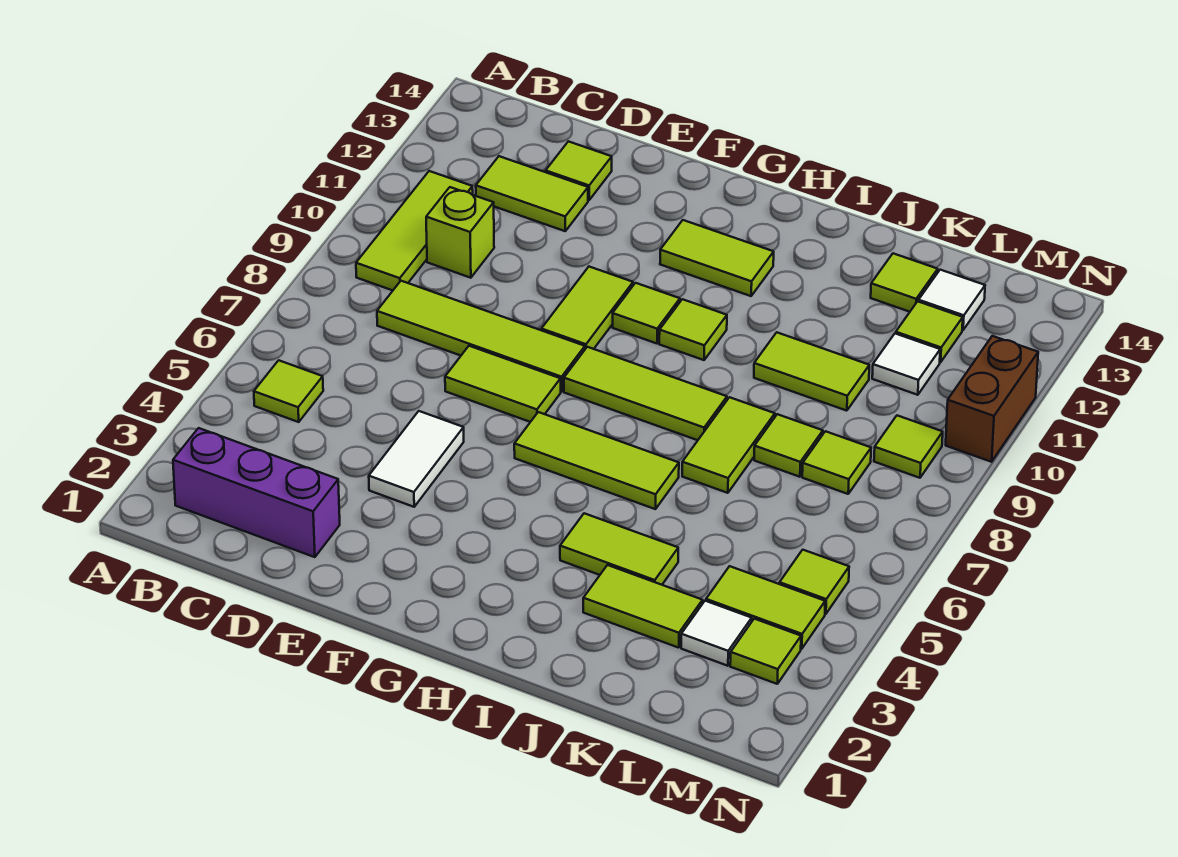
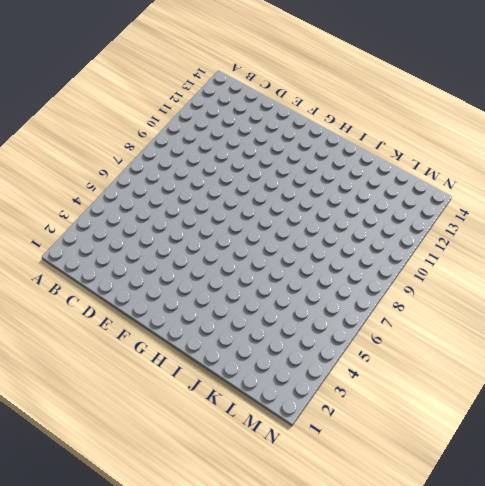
none -> purple 1x3 brick [173,428,340,557]
none -> lime 1x1 tile [254,360,323,422]
none -> lime 1x3 tile [356,171,473,290]
none -> lime 1x4 tile [377,281,585,392]

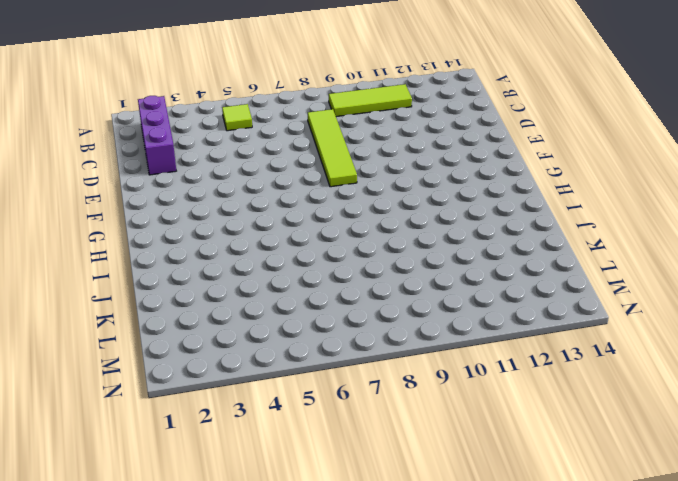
none -> lime 1x1 brick [426,187,494,278]
none -> lime 1x2 tile [476,156,588,231]
none -> lime 1x1 tile [546,141,612,200]
none -> white 1x2 tile [369,411,464,507]

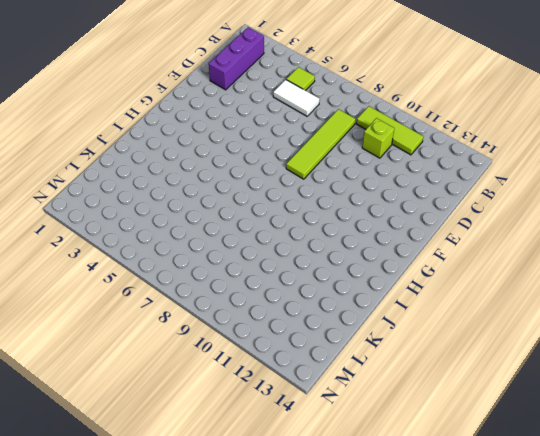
white 1x2 tile [273,80,320,116] -> white 1x2 tile moved to [369,411,464,507]
none -> lime 1x2 tile [476,156,588,231]
none -> lime 1x1 tile [546,141,612,200]
none -> lime 1x2 tile [445,346,561,422]
none -> lime 1x2 tile [541,267,633,349]

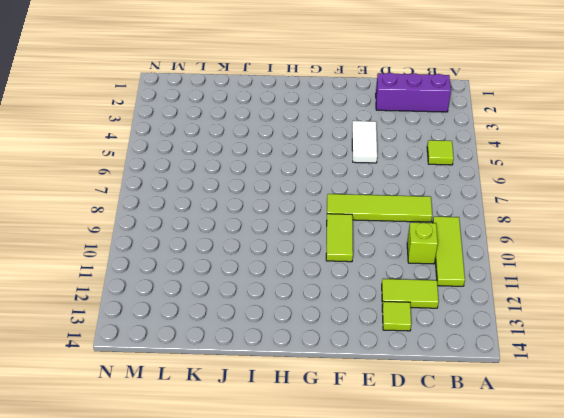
none -> lime 1x2 tile [445,346,561,422]
none -> lime 1x3 tile [514,412,679,509]
none -> lime 1x3 tile [564,347,727,440]
none -> lime 1x1 tile [613,283,680,343]

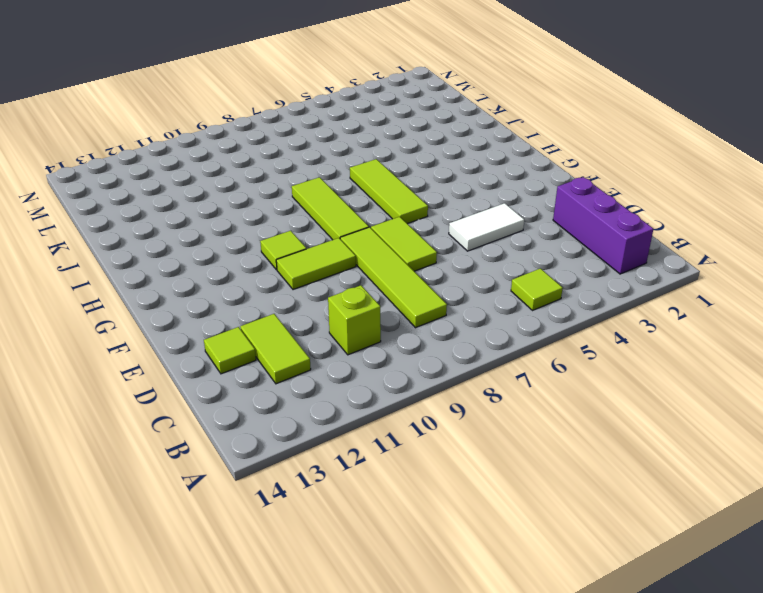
none -> lime 1x3 tile [356,171,473,290]
none -> lime 1x2 tile [660,220,774,296]
none -> lime 1x1 tile [659,299,727,360]
none -> lime 1x2 tile [560,513,678,585]

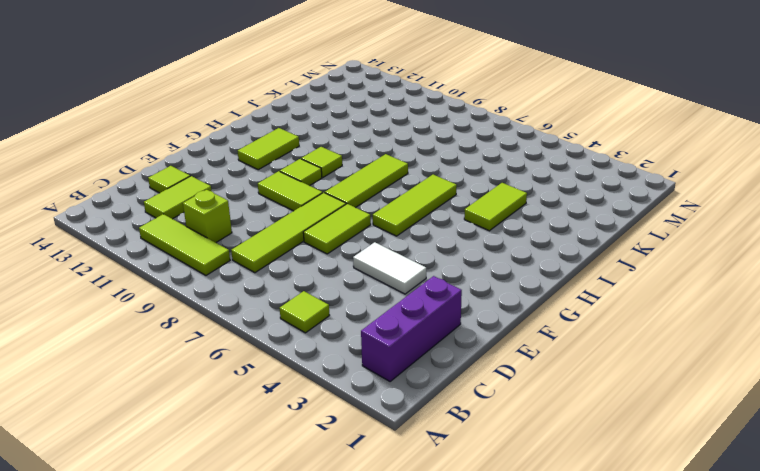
none -> lime 1x2 tile [583,565,703,648]
none -> lime 1x2 tile [682,397,775,493]
none -> lime 1x2 tile [754,332,869,411]
none -> lime 1x1 tile [754,414,823,477]

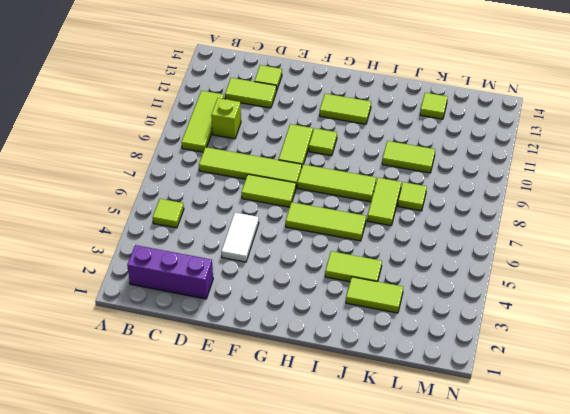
none -> lime 1x1 tile [659,299,727,360]
none -> white 1x1 tile [681,601,752,666]
none -> lime 1x2 tile [706,566,825,649]
none -> lime 1x1 tile [802,431,871,494]

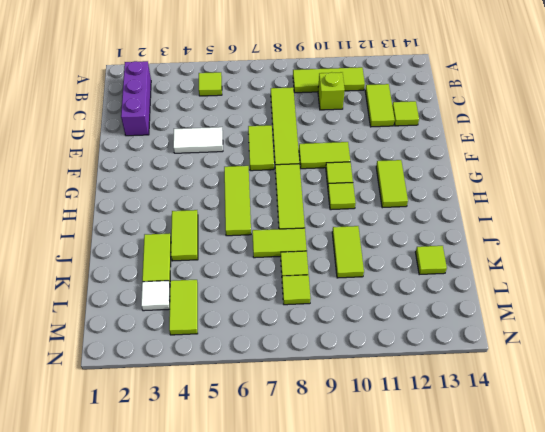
none -> white 1x1 tile [872,333,940,395]
none -> lime 1x1 tile [896,301,963,362]
none -> white 1x1 tile [919,270,985,330]
none -> lime 1x1 tile [730,619,801,684]

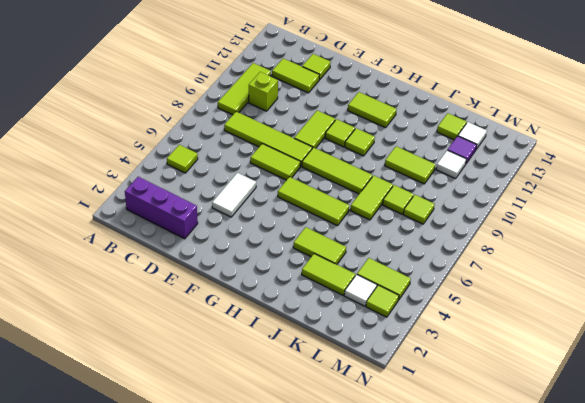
purple 1x1 tile [448,136,477,163] -> lime 1x1 tile [896,301,963,362]
none -> lime 1x1 tile [780,550,849,614]
none -> lime 1x1 tile [874,416,943,478]
none -> brown 1x2 brick [946,336,1038,462]

